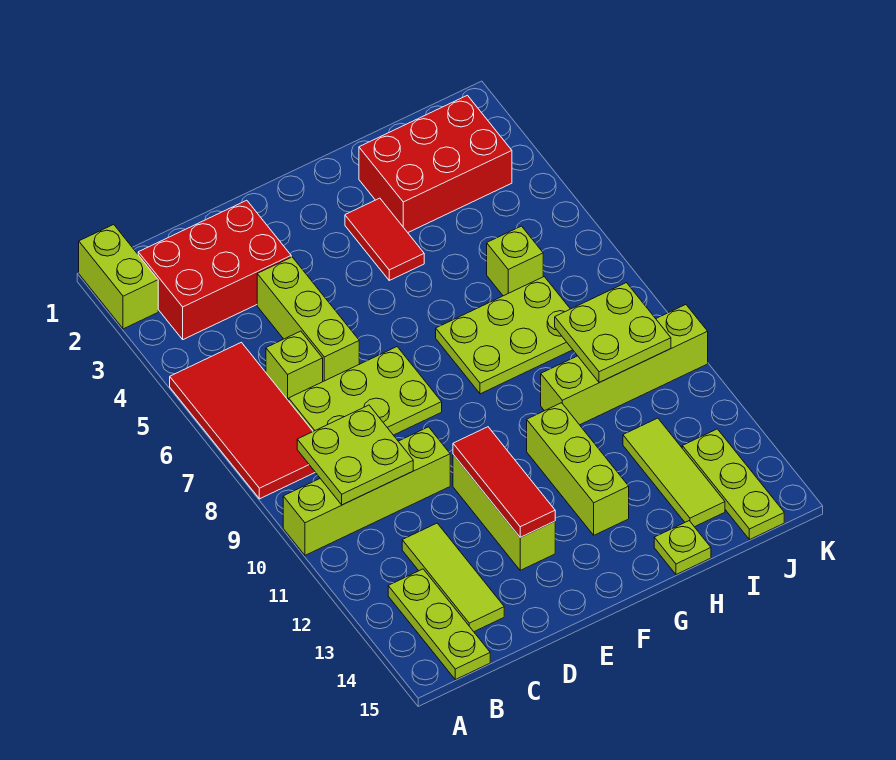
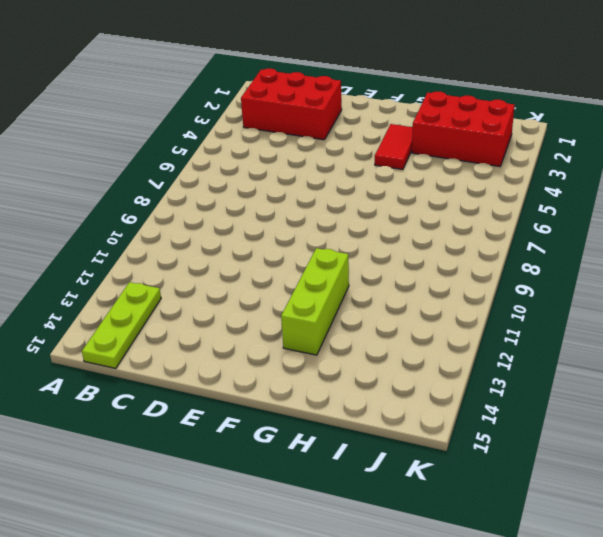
none -> lime 1x2 brick [79,225,158,329]
none -> red 2x4 tile [170,342,315,499]
none -> lime 1x4 brick [283,427,450,555]

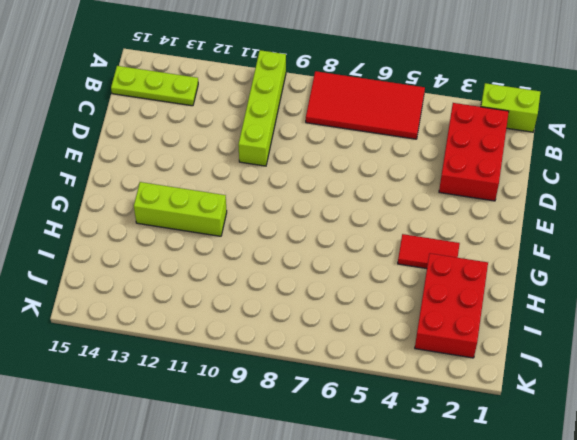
none -> lime 1x1 brick [266,331,323,401]
none -> lime 2x3 plate [289,347,442,435]
none -> lime 1x3 tile [402,523,504,632]

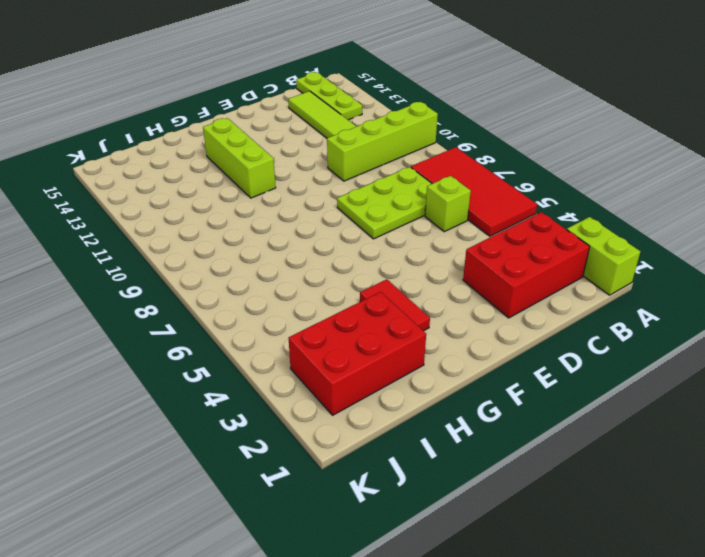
none -> lime 1x3 brick [257,257,359,381]
none -> lime 1x3 brick [453,455,555,570]
none -> lime 2x3 plate [436,277,573,394]

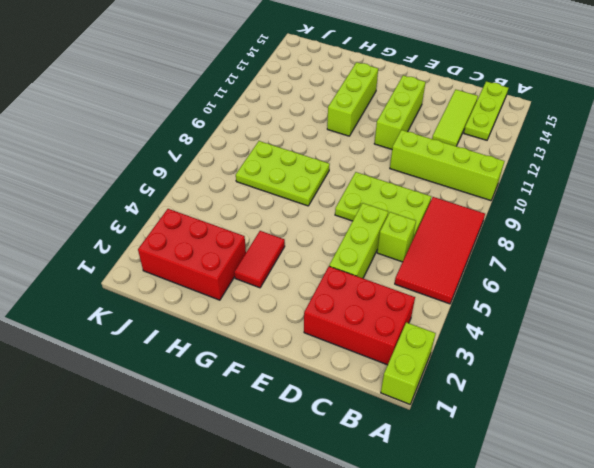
none -> lime 1x4 brick [541,305,708,425]
none -> lime 1x1 plate [654,521,711,575]
none -> lime 1x1 brick [487,226,543,296]

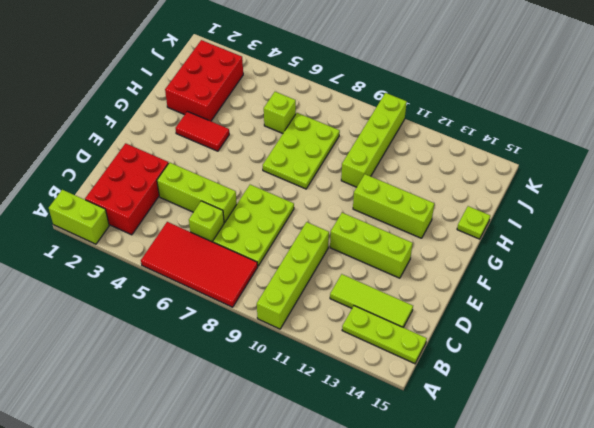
none -> lime 1x3 tile [623,418,725,527]
none -> lime 1x3 plate [682,429,784,540]
none -> lime 2x2 plate [297,405,413,505]

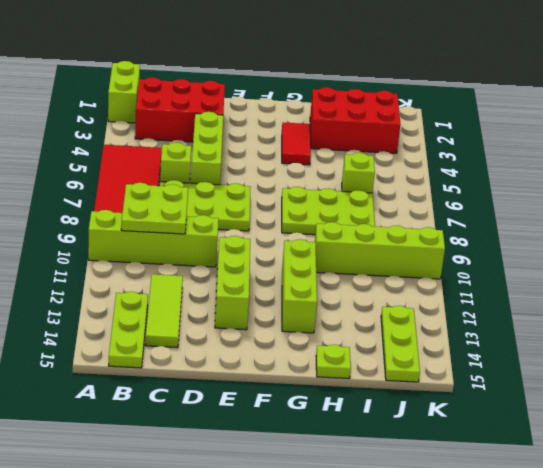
none -> lime 1x3 tile [623,418,725,527]
none -> red 1x3 tile [453,427,555,537]
none -> lime 2x2 plate [555,283,671,383]

